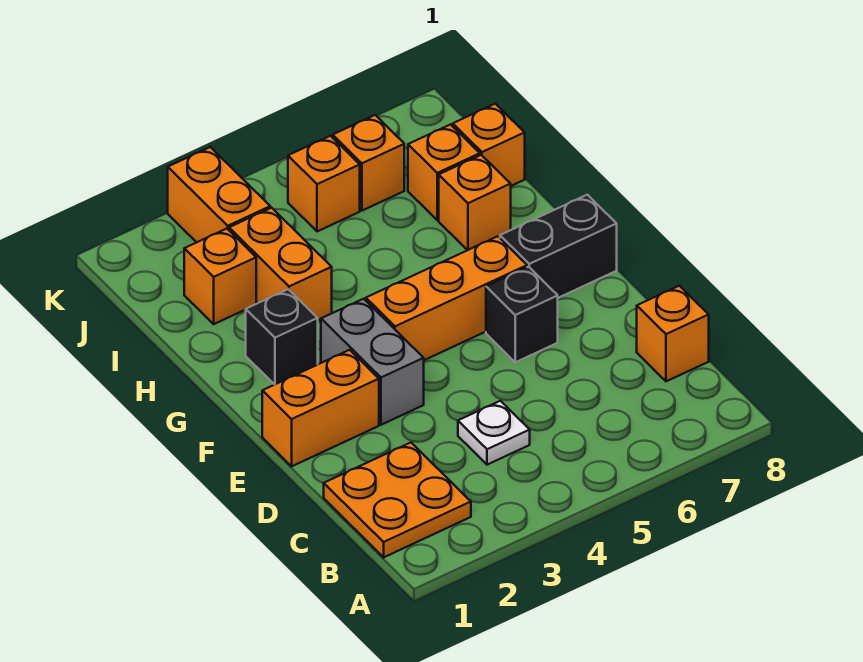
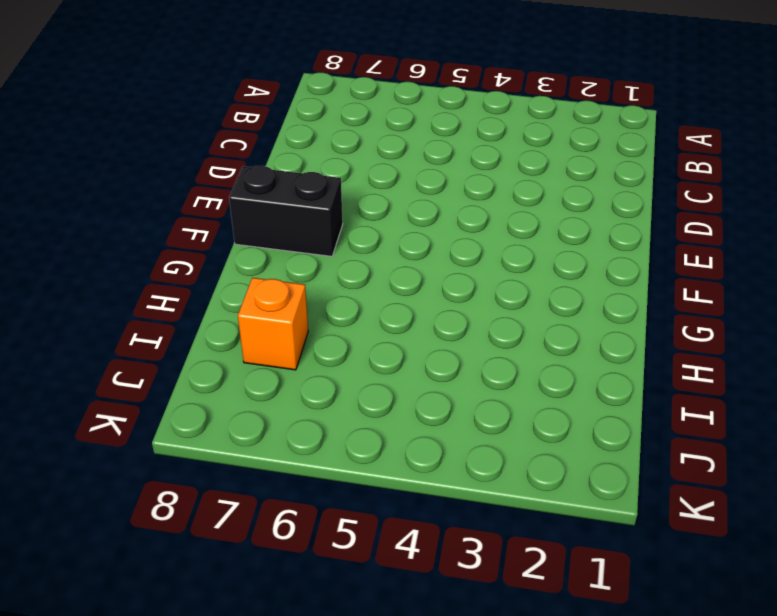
none -> orange 2x2 plate [324,443,471,557]
none -> white 1x1 plate [458,401,530,465]
none -> orange 1x1 brick [637,286,709,381]

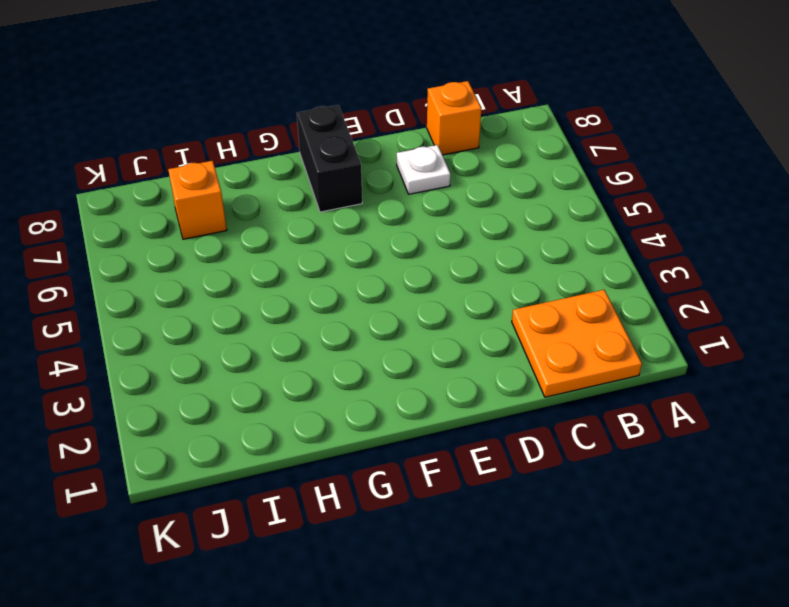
white 1x1 plate [397,145,450,194] -> white 1x1 plate moved to [458,401,530,465]
none -> orange 1x2 brick [262,350,379,466]
none -> grey 1x2 brick [321,299,424,425]
none -> black 1x1 brick [486,267,558,362]

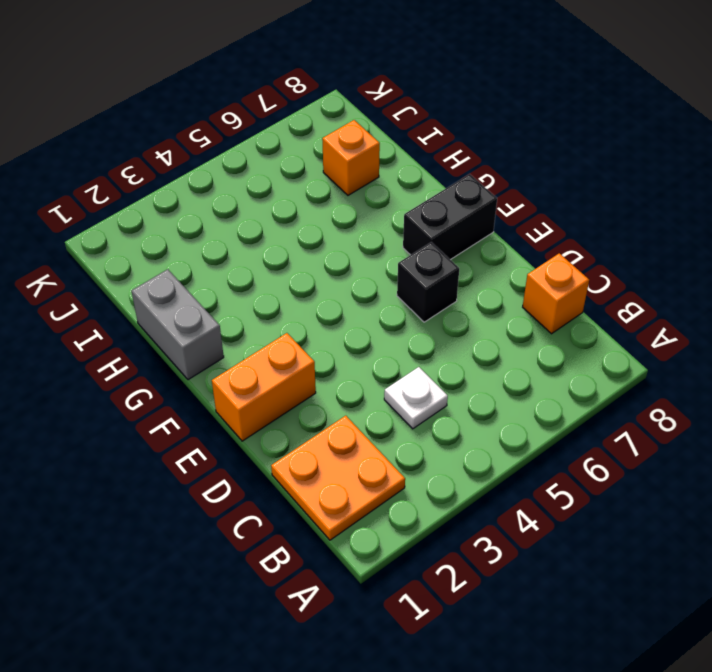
grey 1x2 brick [132,269,224,380] -> grey 1x2 brick moved to [321,299,424,425]
none -> orange 1x3 brick [366,236,527,360]
none -> black 1x1 brick [246,289,318,385]
none -> orange 1x2 brick [229,208,332,320]

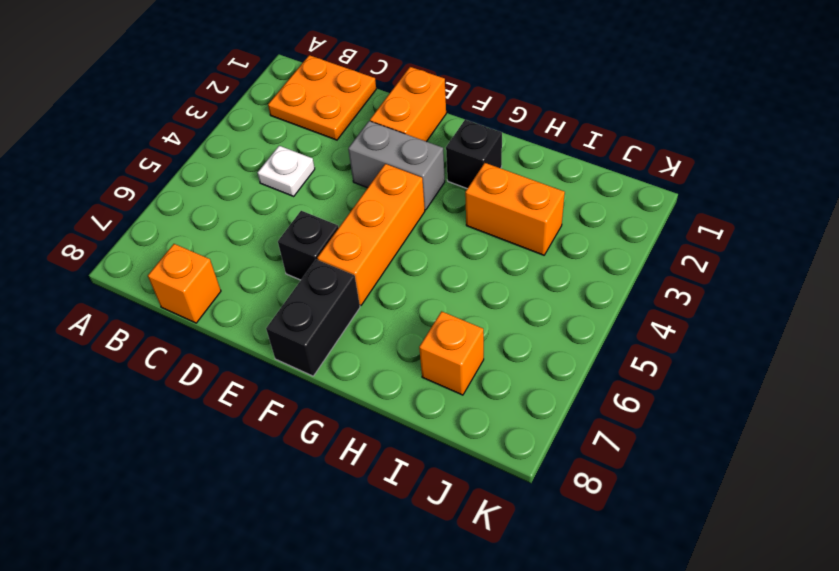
none -> orange 1x1 brick [439,155,511,250]
none -> orange 1x1 brick [184,229,256,324]
none -> orange 1x1 brick [453,104,525,186]

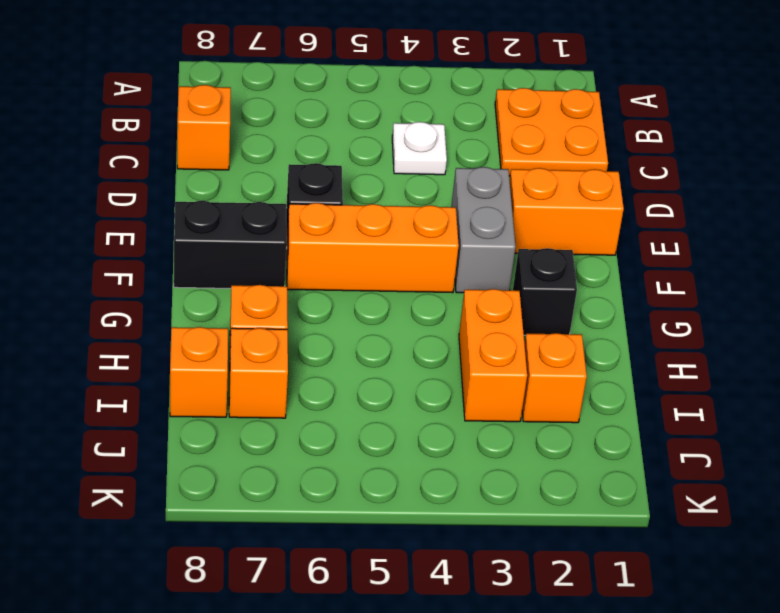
none -> orange 1x2 brick [168,147,270,242]
none -> orange 1x1 brick [288,136,360,231]
none -> orange 1x1 brick [333,115,404,211]

